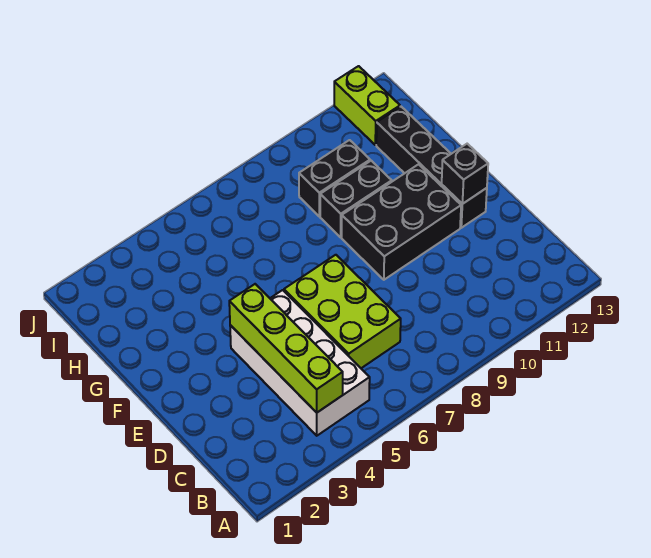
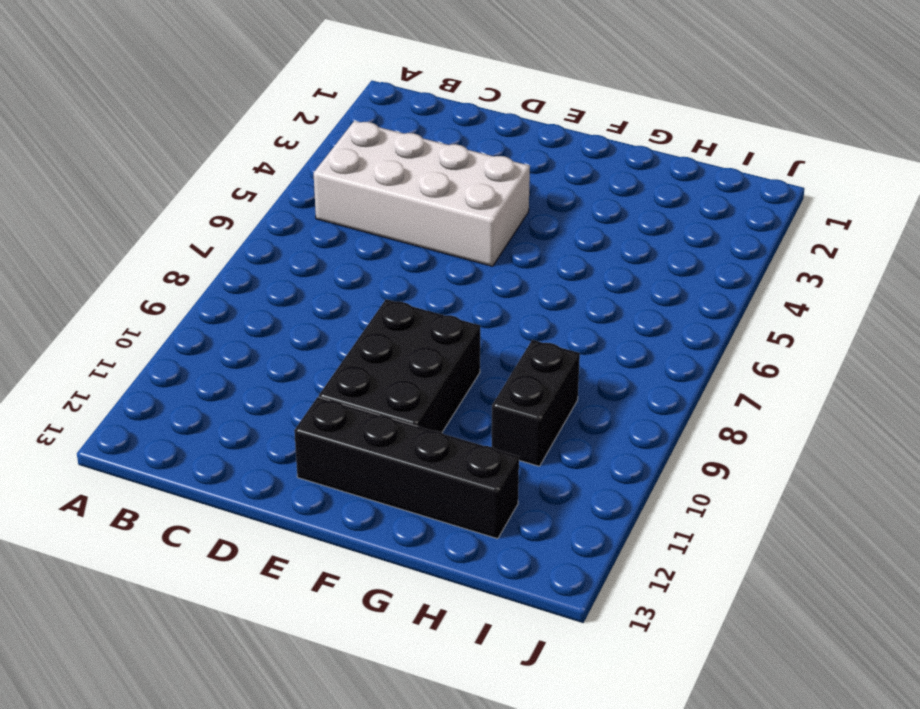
none -> lime 2x3 brick [284,255,401,368]
none -> black 1x2 brick [320,161,392,237]

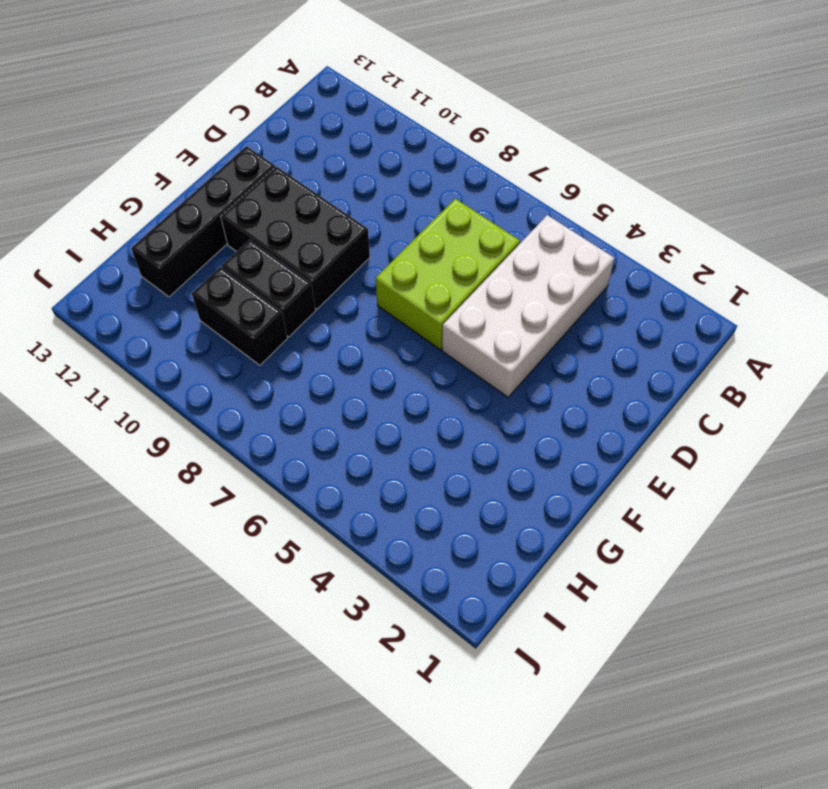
none -> lime 1x2 brick [334,66,400,145]
none -> lime 1x4 brick [229,284,343,413]

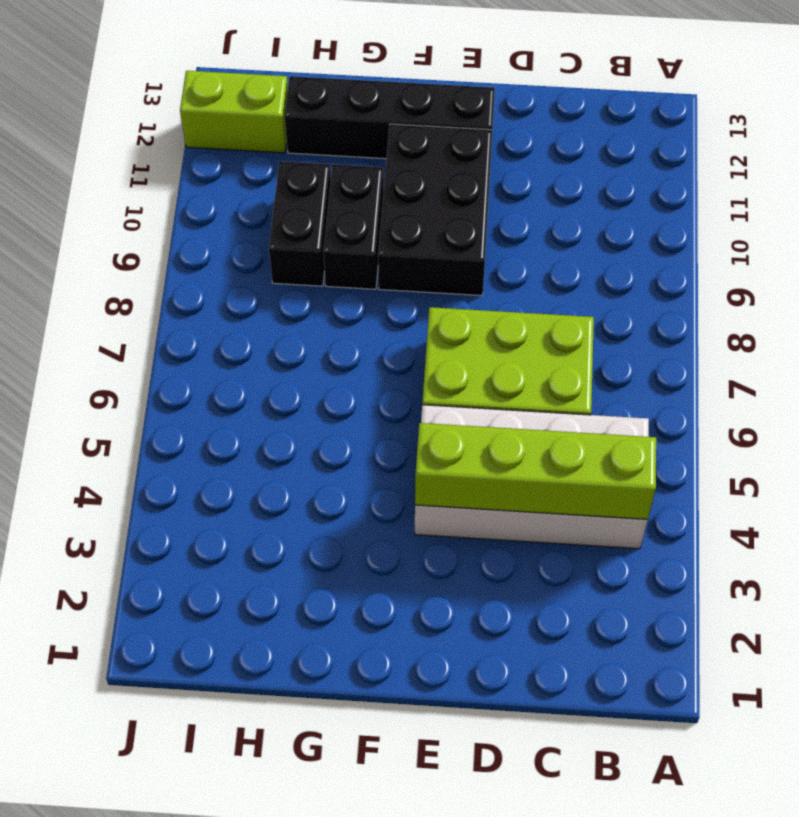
none -> black 1x1 brick [442,144,488,204]

